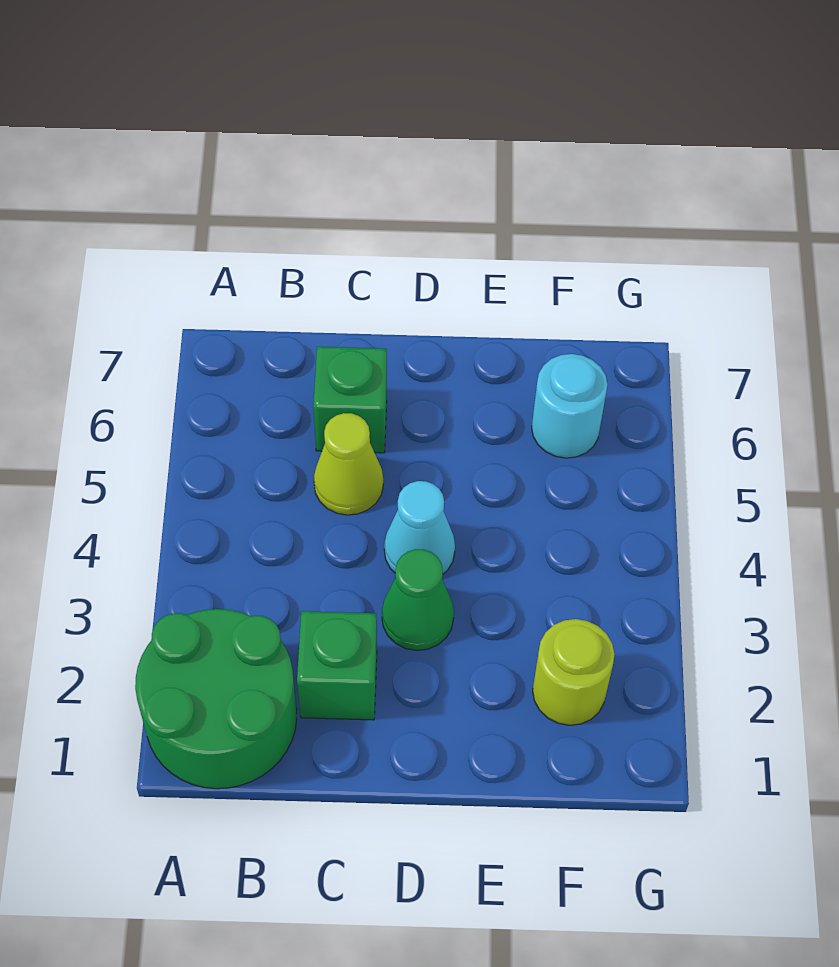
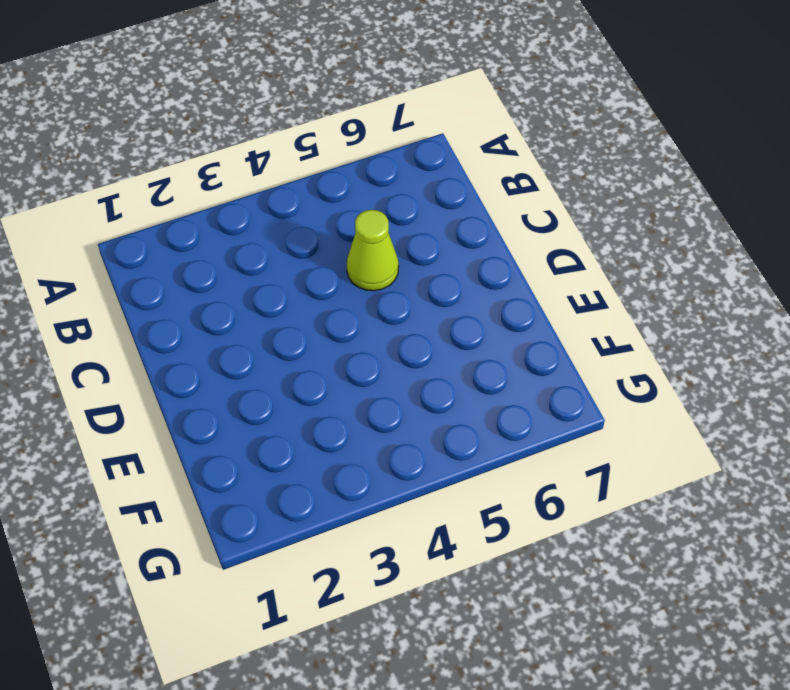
none -> green 2x2 round brick [135,609,297,789]
none -> green 1x1 brick [297,611,377,720]

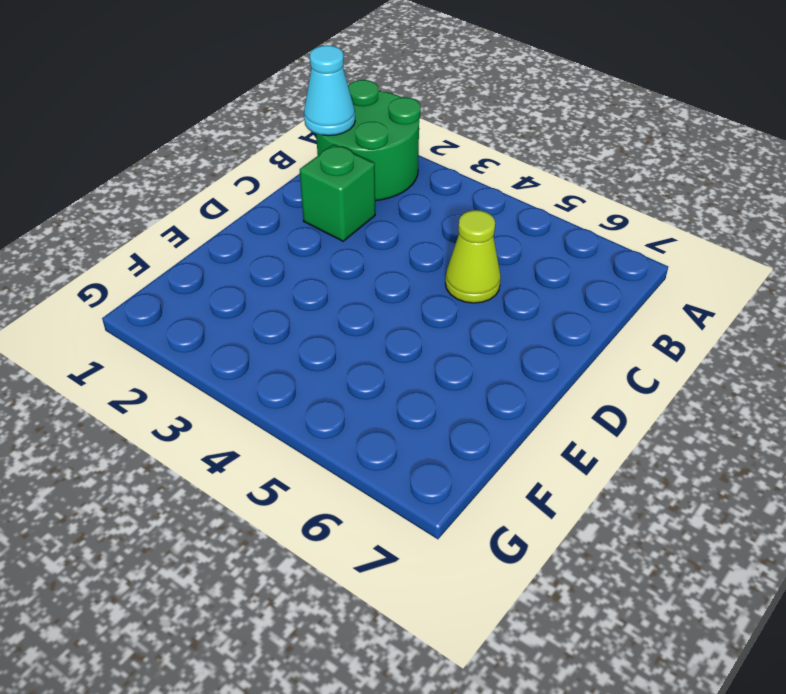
cyan 1x1 cone [304,45,355,136] -> cyan 1x1 cone moved to [384,481,455,574]
none -> green 1x1 brick [313,347,387,453]
none -> green 1x1 cone [382,549,454,650]

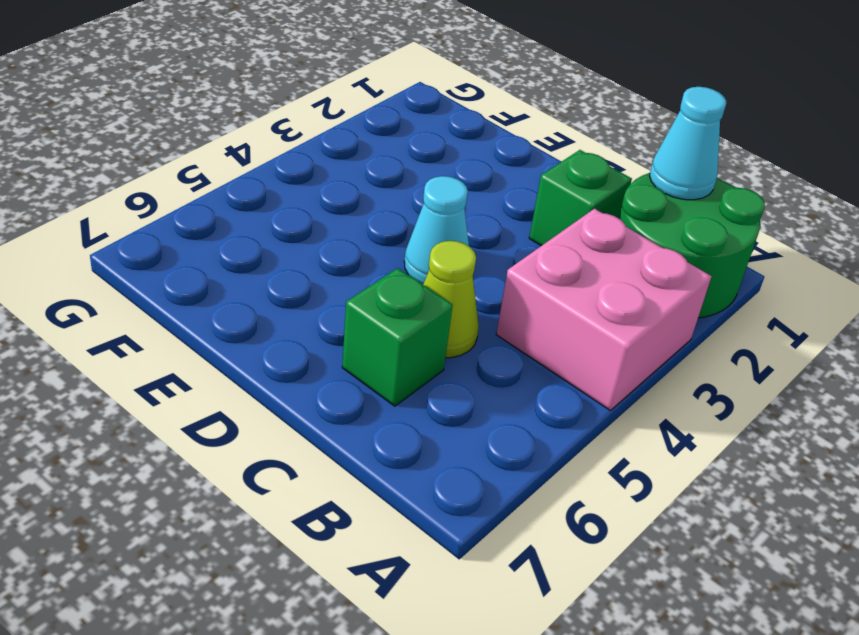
pink 2x2 brick [496,209,712,411] -> none
cyan 1x1 cone [649,87,726,200] -> none
none -> green 1x1 cone [382,549,454,650]
none -> lime 1x1 round brick [533,619,615,725]

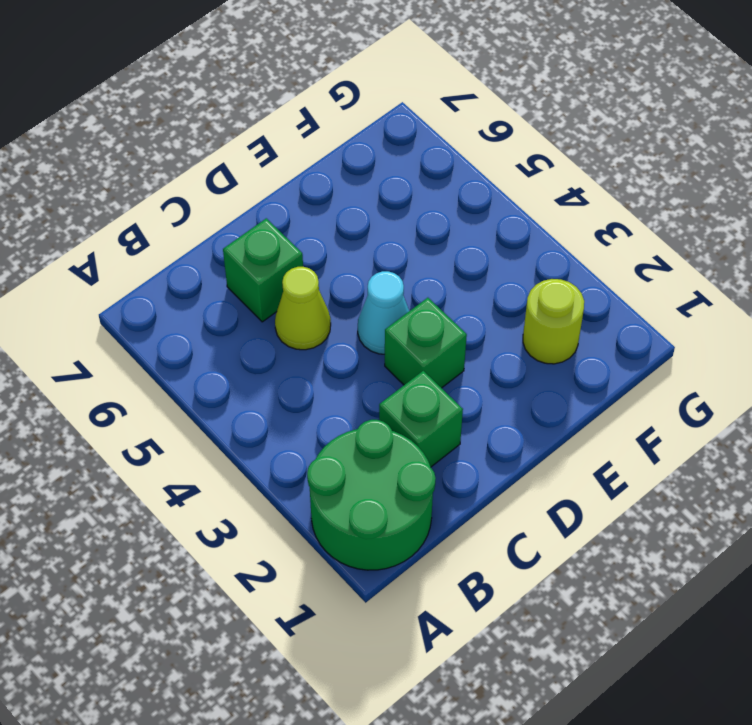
green 1x1 brick [385,298,467,388] -> green 1x1 cone [382,549,454,650]
none -> cyan 1x1 round brick [532,354,608,458]

